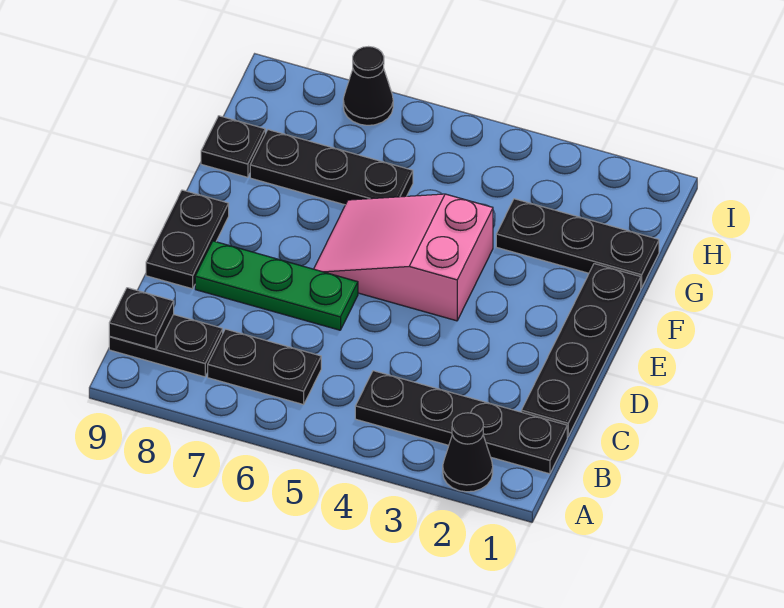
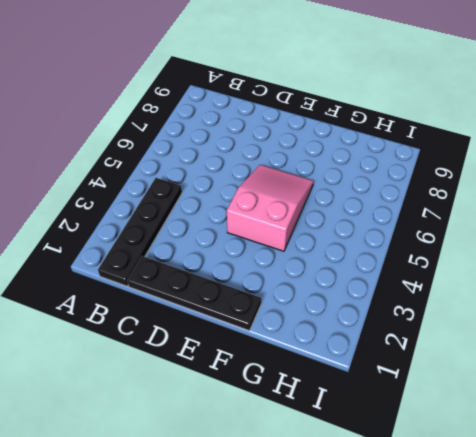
none -> black 1x1 cone [443,413,493,492]
none -> black 1x2 plate [208,329,321,405]
none -> black 1x2 plate [109,315,223,377]

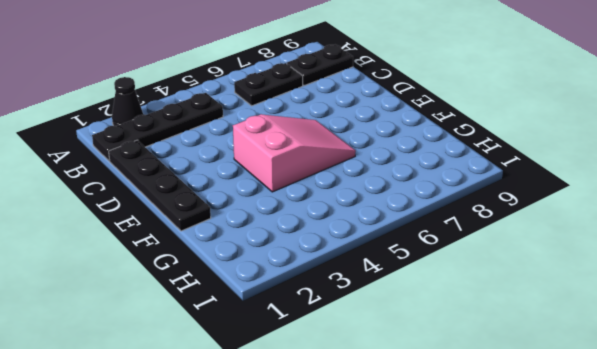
none -> green 1x3 plate [195,241,358,330]
none -> black 1x2 plate [146,190,229,289]
none -> black 1x3 plate [496,199,659,288]

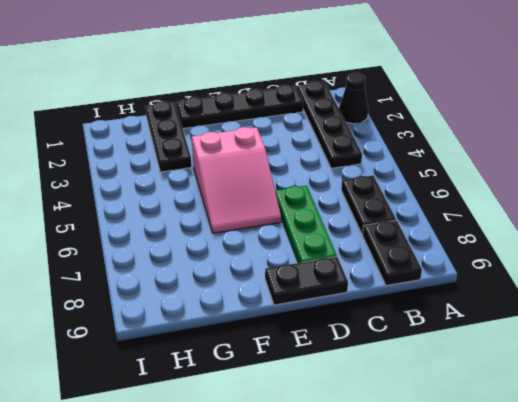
none -> black 1x3 plate [250,130,413,205]
none -> black 1x1 plate [201,116,265,177]
none -> black 1x1 cone [343,47,393,125]

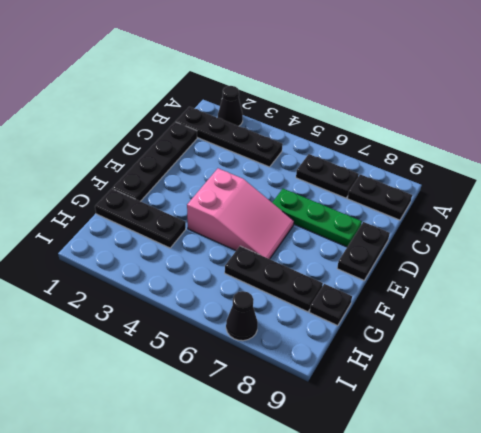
none -> black 1x1 plate [109,288,174,349]

